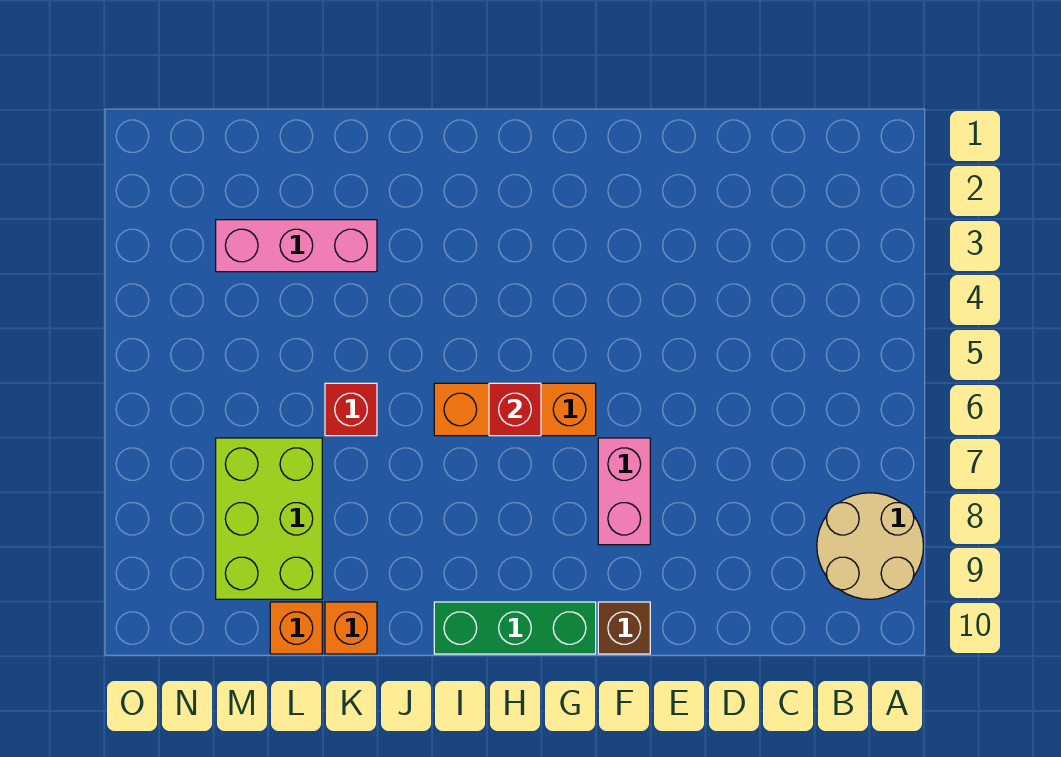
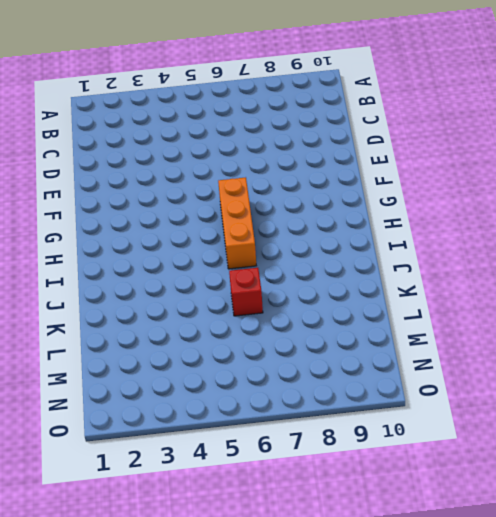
none -> tan 2x2 round brick [817,493,923,599]
none -> pink 1x2 brick [598,438,650,545]

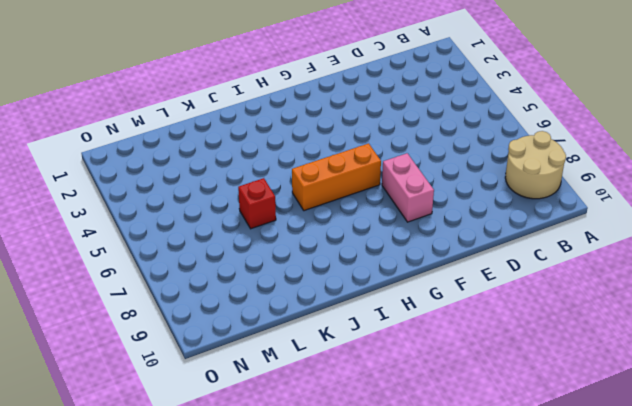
none -> brown 1x1 brick [598,602,650,654]
none -> green 1x3 brick [434,602,596,654]

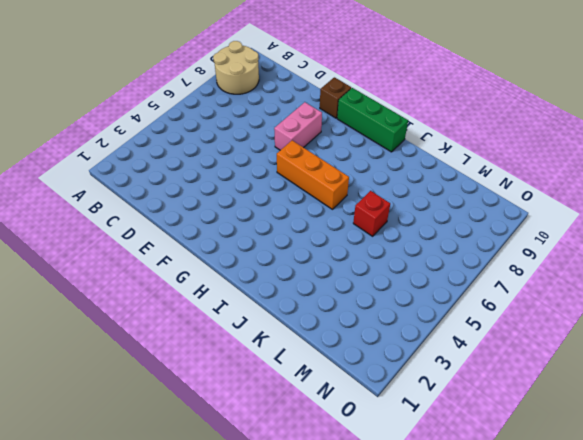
none -> pink 1x3 brick [216,220,377,272]
none -> orange 1x1 brick [325,602,377,654]

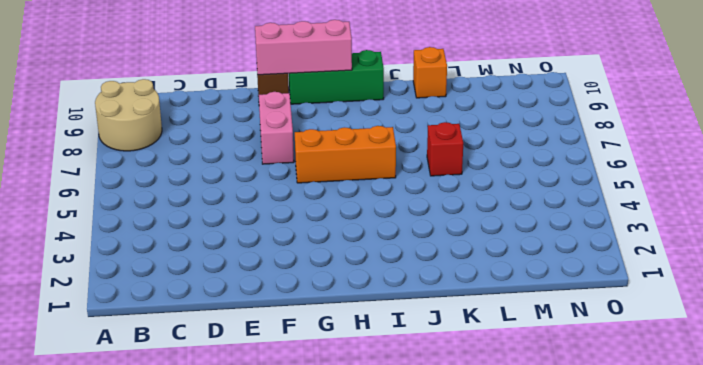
pink 1x3 brick [255,20,352,75] -> pink 1x3 brick moved to [216,220,377,272]
none -> lime 2x3 brick [216,438,322,599]
none -> orange 1x1 brick [270,602,322,654]

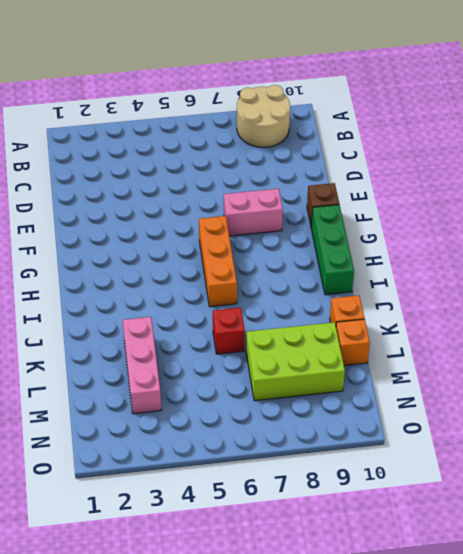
none -> red 1x1 brick [489,383,541,436]

